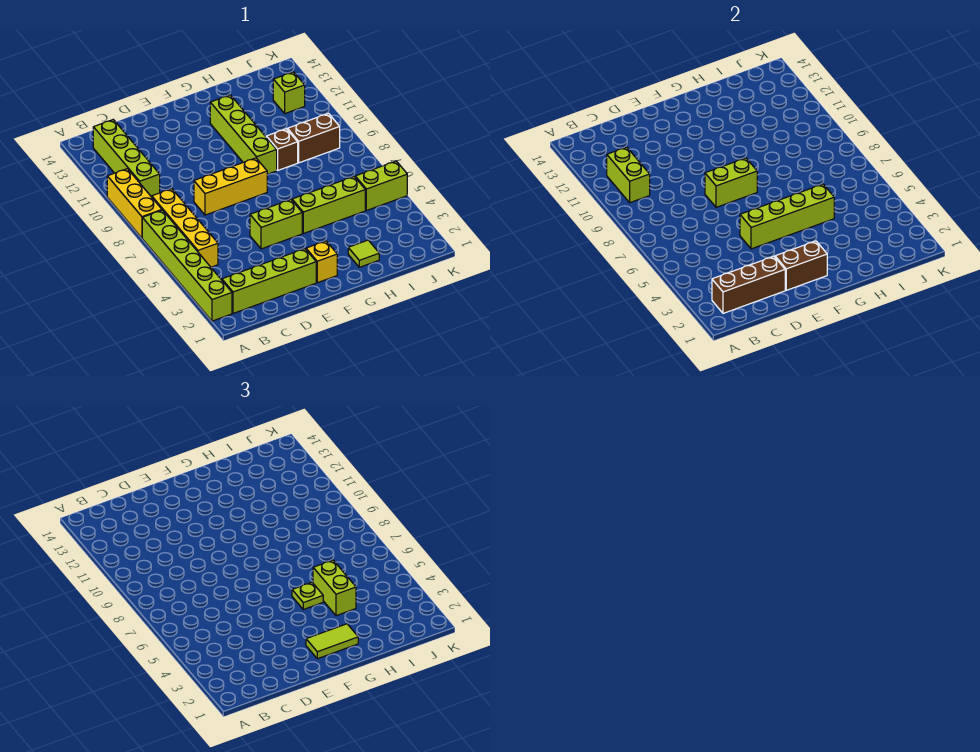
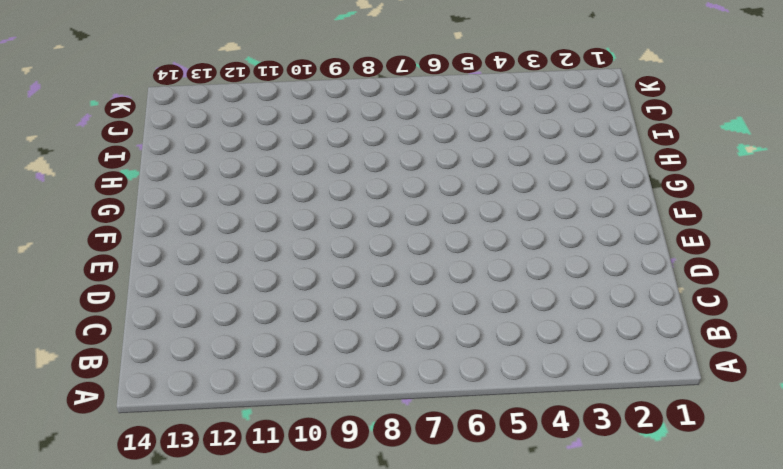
none -> lime 1x6 brick [142,210,232,321]
none -> yellow 1x3 brick [107,169,162,238]
none -> lime 1x4 brick [222,249,316,313]

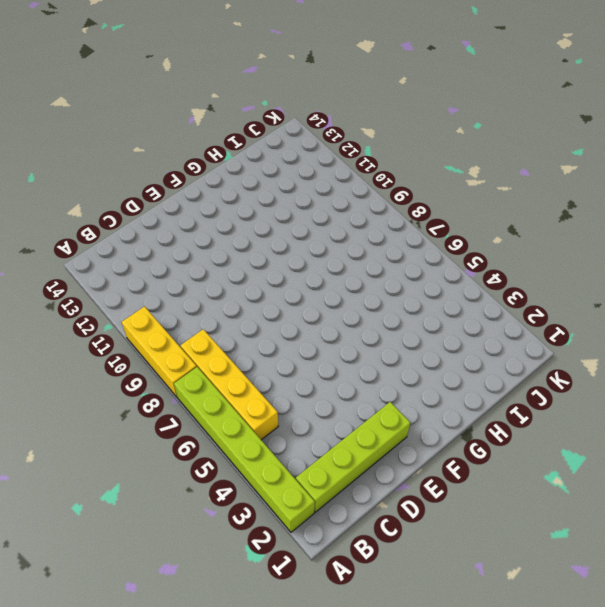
none -> lime 1x4 brick [93,120,160,197]
none -> yellow 1x3 brick [194,158,267,215]
none -> lime 1x2 brick [250,200,302,249]

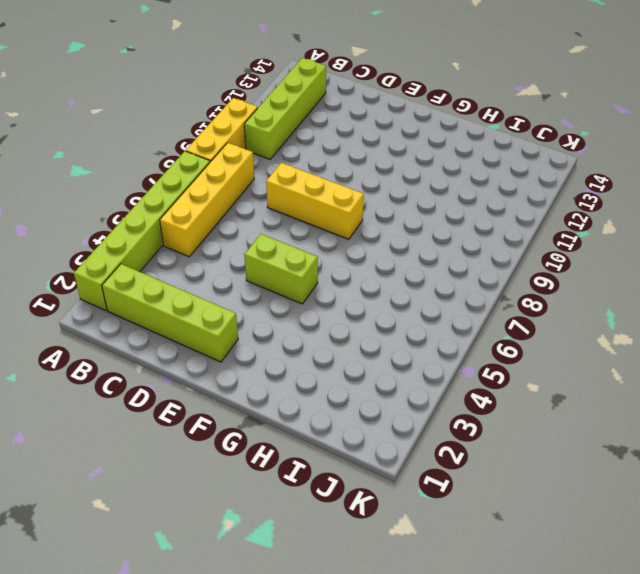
none -> yellow 1x1 brick [306,241,337,283]
none -> lime 1x3 brick [292,177,365,233]
none -> lime 1x4 brick [210,95,277,174]

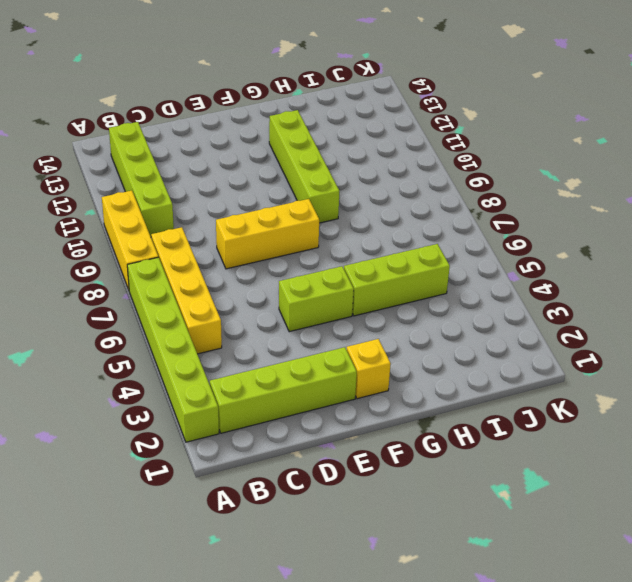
none -> lime 1x1 tile [348,240,379,267]
none -> brown 1x1 brick [266,129,298,170]
none -> brown 1x2 brick [287,113,340,163]

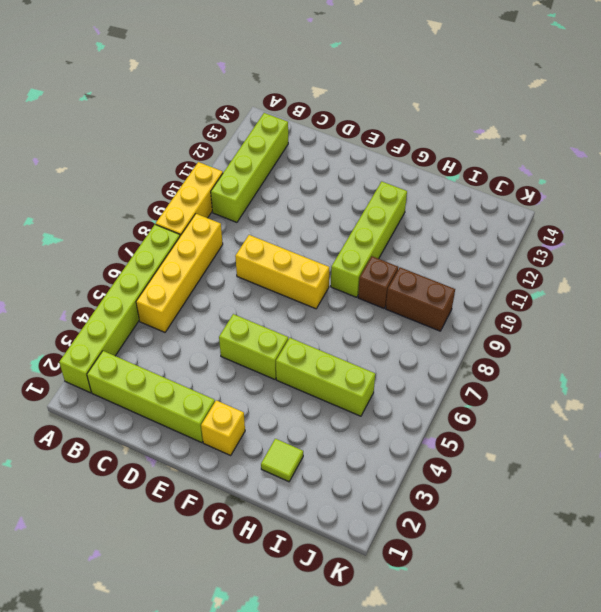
none -> lime 1x2 brick [355,161,407,211]
none -> lime 1x1 brick [273,72,305,114]
none -> brown 1x3 brick [712,256,785,313]

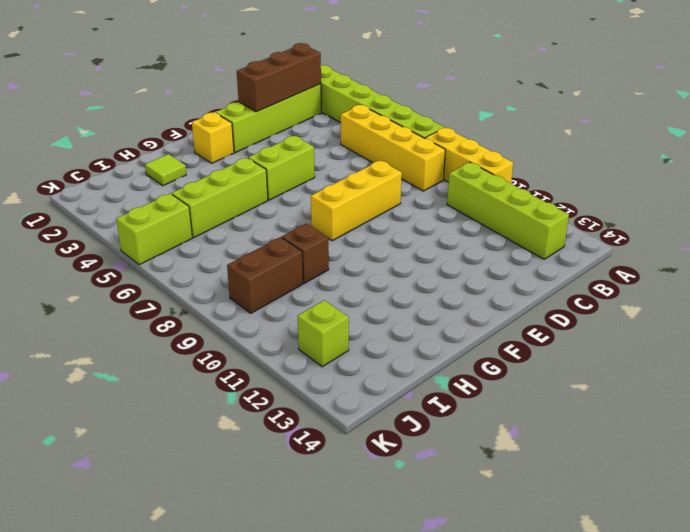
none -> lime 1x4 brick [210,95,277,174]
none -> lime 1x2 brick [607,147,650,203]
none -> brown 1x2 brick [775,241,827,290]

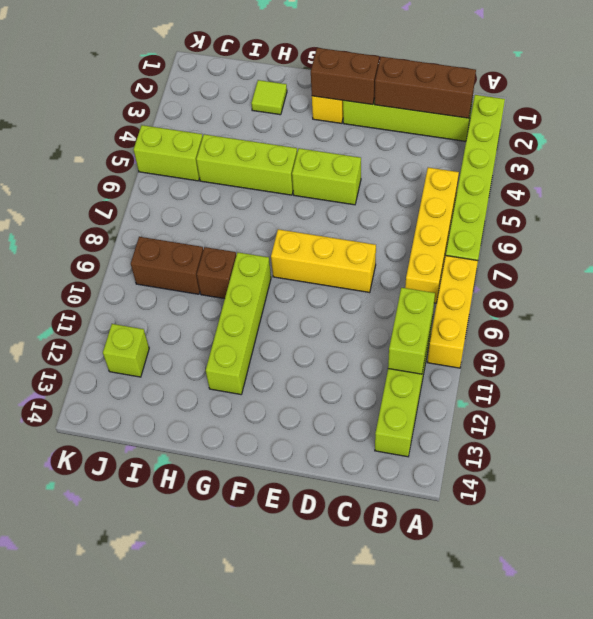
none -> lime 1x4 brick [740,184,834,249]
none -> lime 1x2 brick [705,158,757,207]
none -> lime 1x2 tile [306,624,358,659]

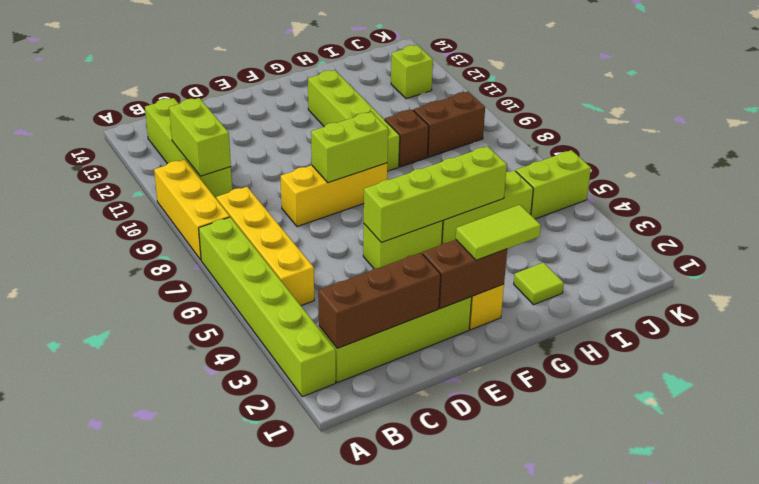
none -> lime 1x1 plate [292,582,323,609]
none -> lime 1x2 brick [313,560,356,616]

